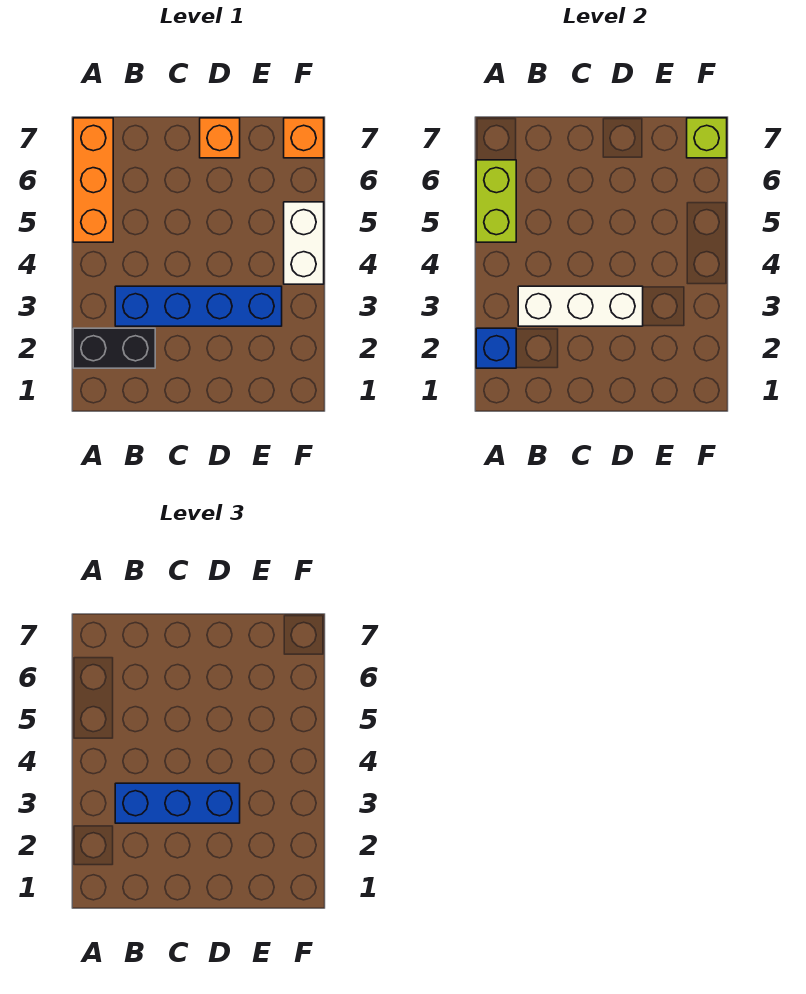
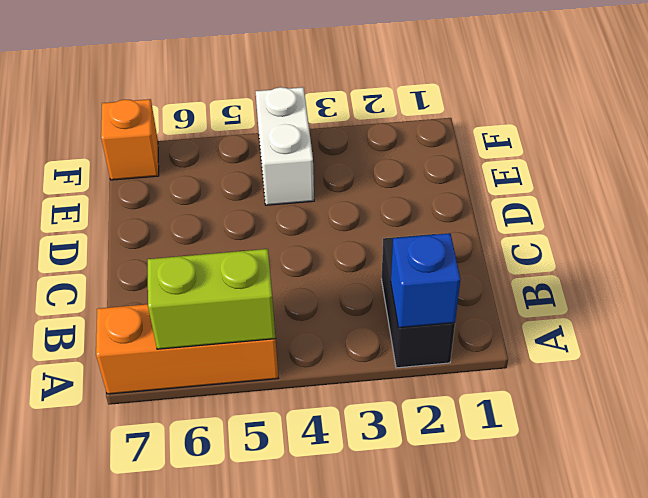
white 1x2 brick [255,87,314,205] -> white 1x2 brick turned to [284,202,324,284]
none -> blue 1x4 brick [115,286,282,326]
none -> orange 1x1 brick [200,118,240,158]

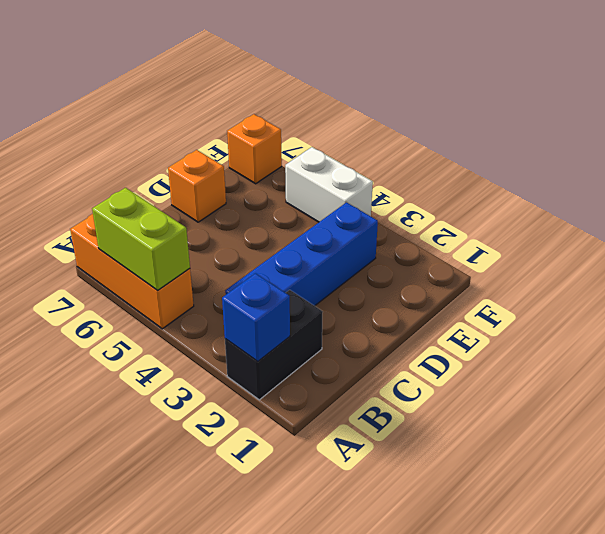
none -> white 1x3 brick [518,286,643,326]
none -> lime 1x1 brick [687,118,727,158]

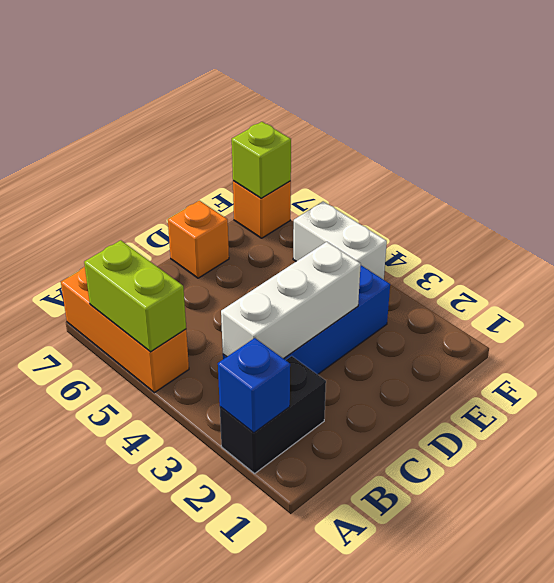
none -> blue 1x3 brick [115,783,240,823]

